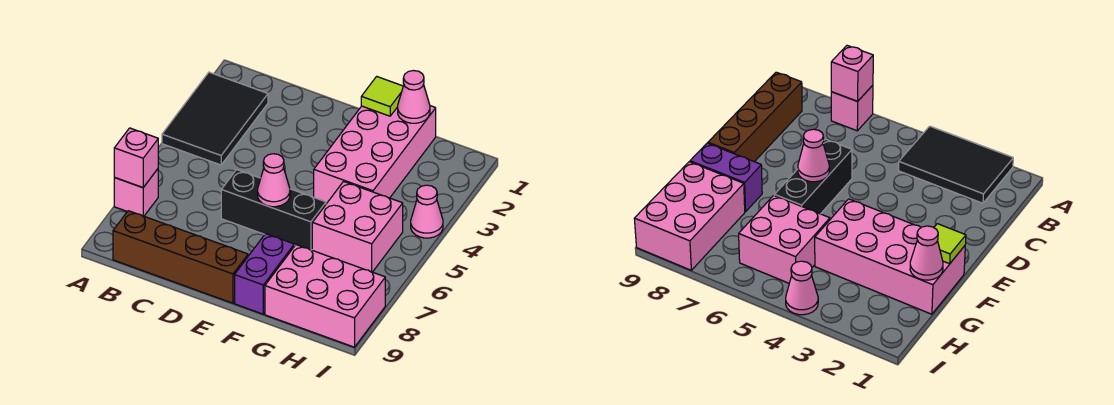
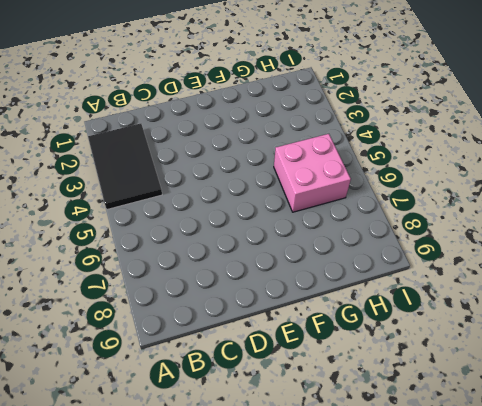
none -> pink 1x1 brick [114,169,158,216]
none -> brown 1x4 brick [113,211,248,303]
none -> black 1x3 brick [221,170,326,250]

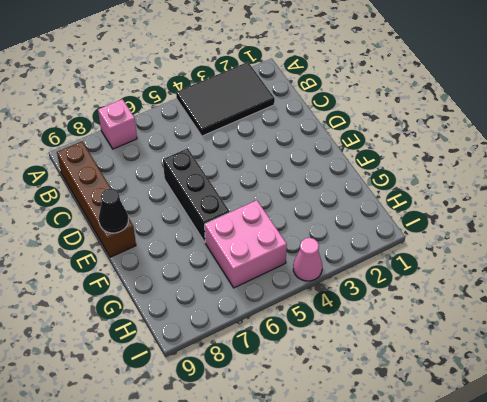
black 1x1 cone [99,189,128,233] -> none
none -> pink 2x4 brick [314,106,436,203]
none -> purple 1x2 brick [235,234,294,314]
none -> pink 2x3 brick [265,245,385,347]

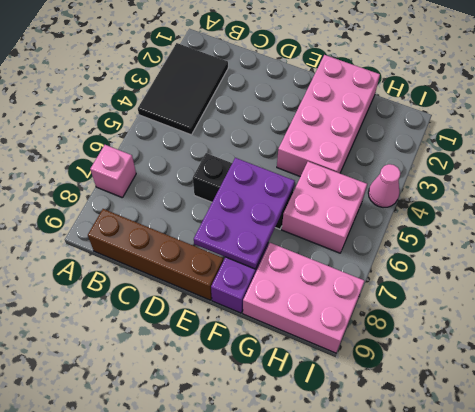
purple 2x3 plate [194,158,295,269] -> pink 1x1 cone [258,154,290,207]
none -> pink 1x1 brick [114,128,158,188]
none -> lime 1x1 tile [361,76,403,116]
none -> pink 1x1 cone [398,71,430,123]

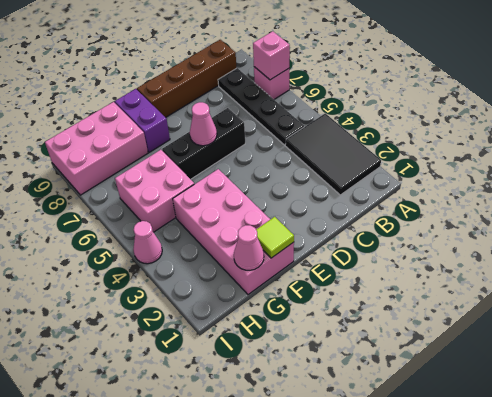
black 1x4 plate [218,68,304,145] -> none

